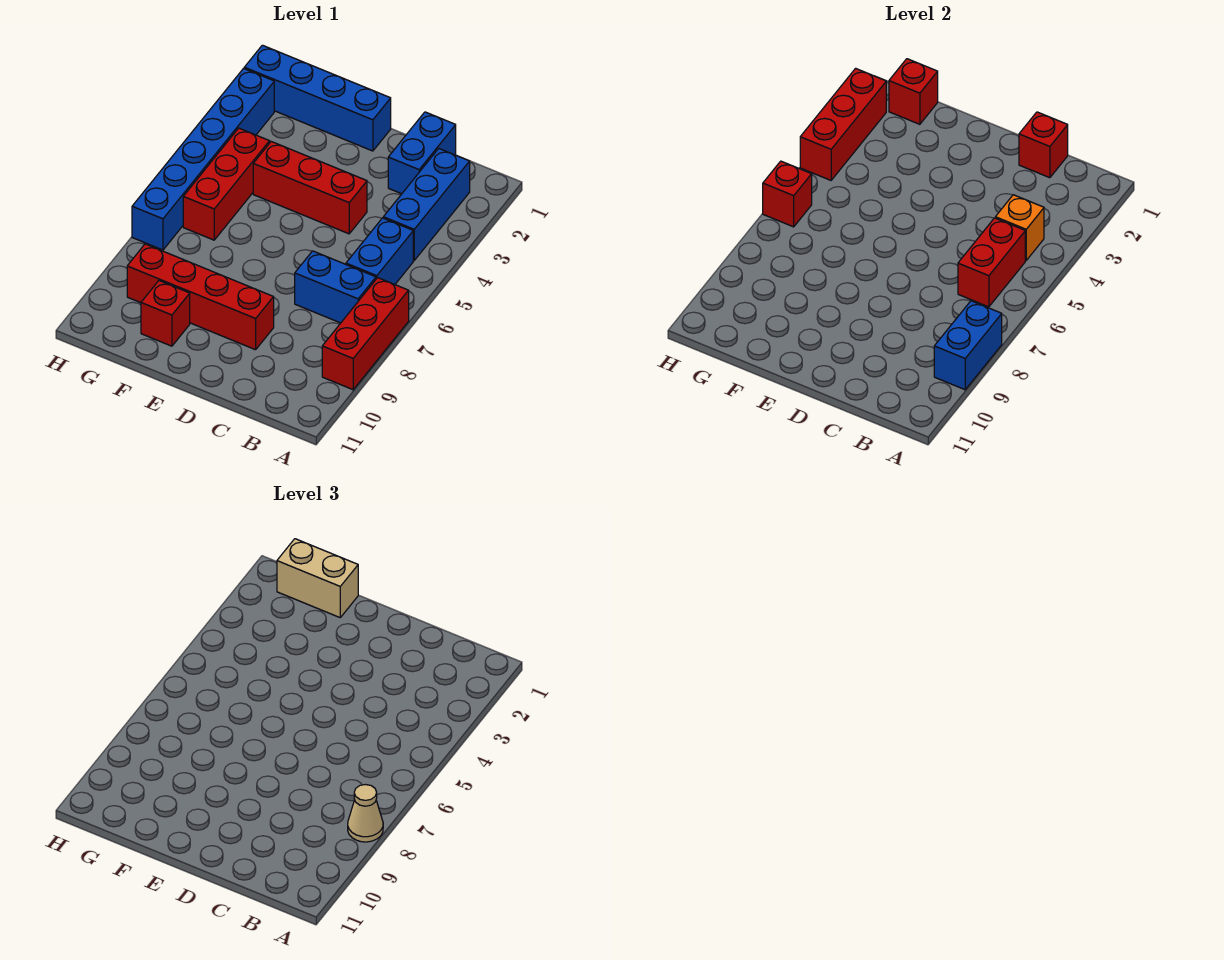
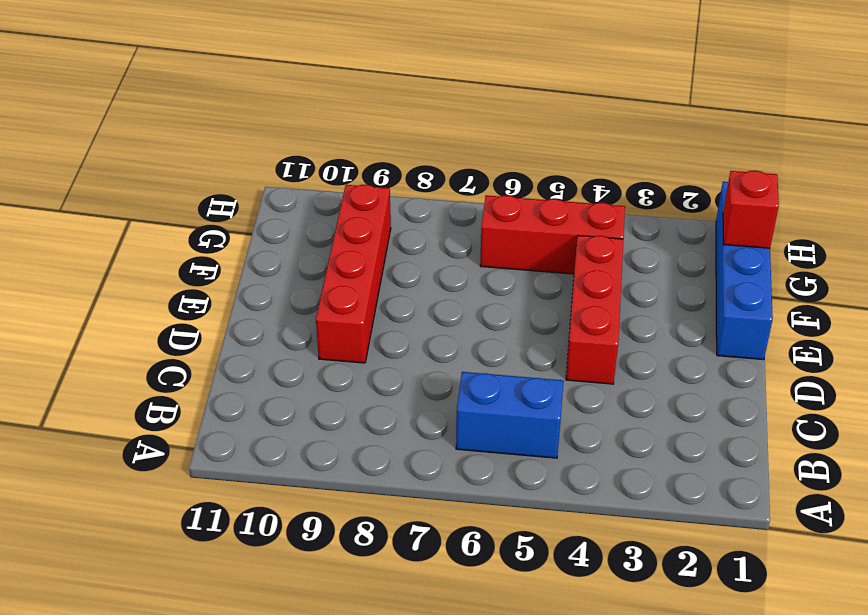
none -> red 1x3 brick [322,278,409,390]
none -> blue 1x3 brick [383,149,470,260]
none -> blue 1x2 brick [295,251,376,323]

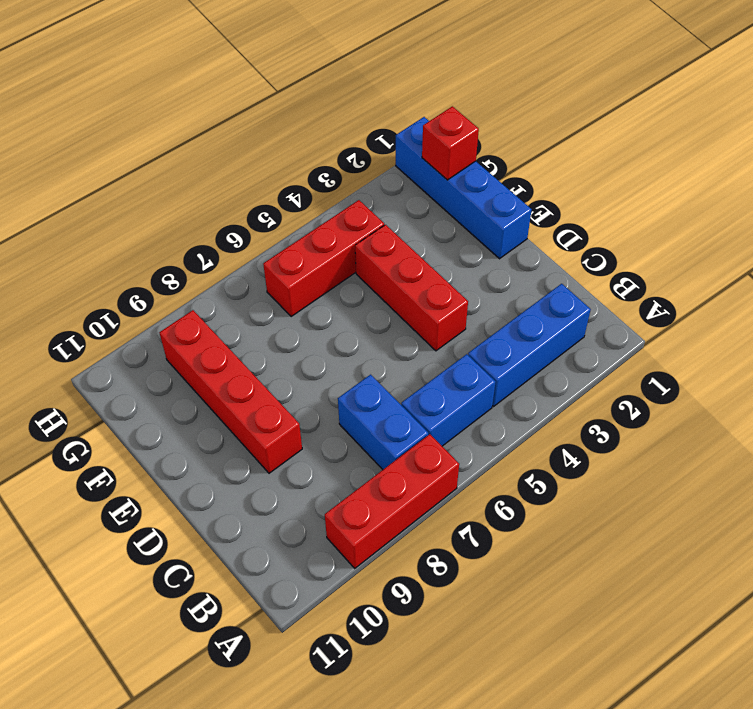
none -> blue 1x2 brick [388,112,456,194]
none -> red 1x1 brick [141,281,190,346]
none -> blue 1x6 brick [132,68,274,250]

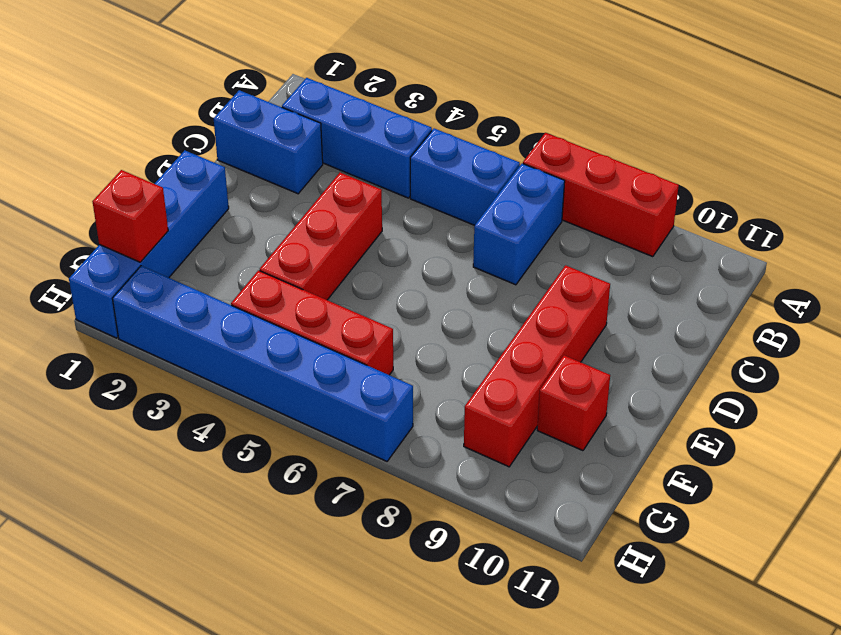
none -> blue 1x2 brick [934,301,1002,390]
none -> orange 1x1 brick [995,195,1044,260]
none -> red 1x2 brick [958,218,1025,307]

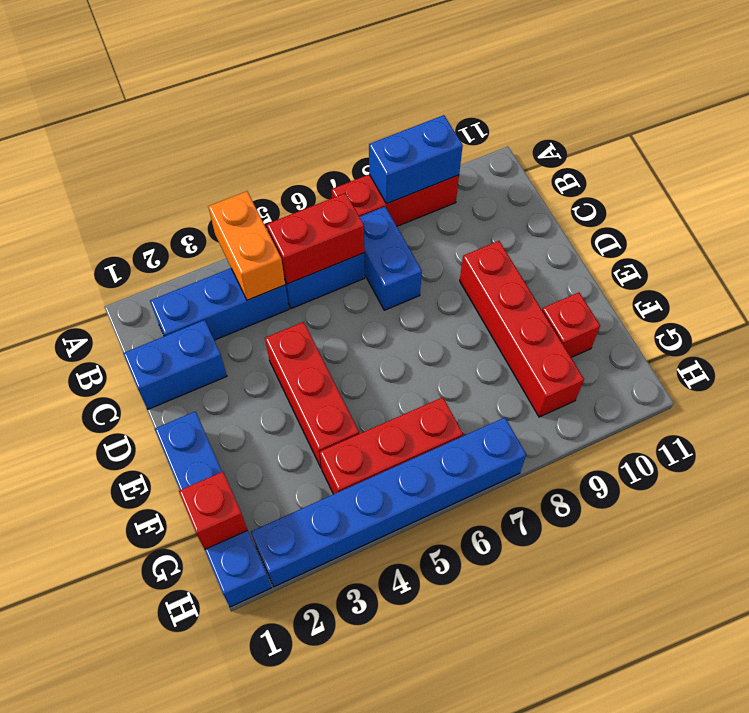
orange 1x2 brick [208,191,285,300] -> orange 1x1 brick [995,195,1044,260]
none -> red 1x1 brick [1019,112,1068,178]
none -> red 1x3 brick [800,68,886,180]
none -> red 1x1 brick [763,161,812,227]

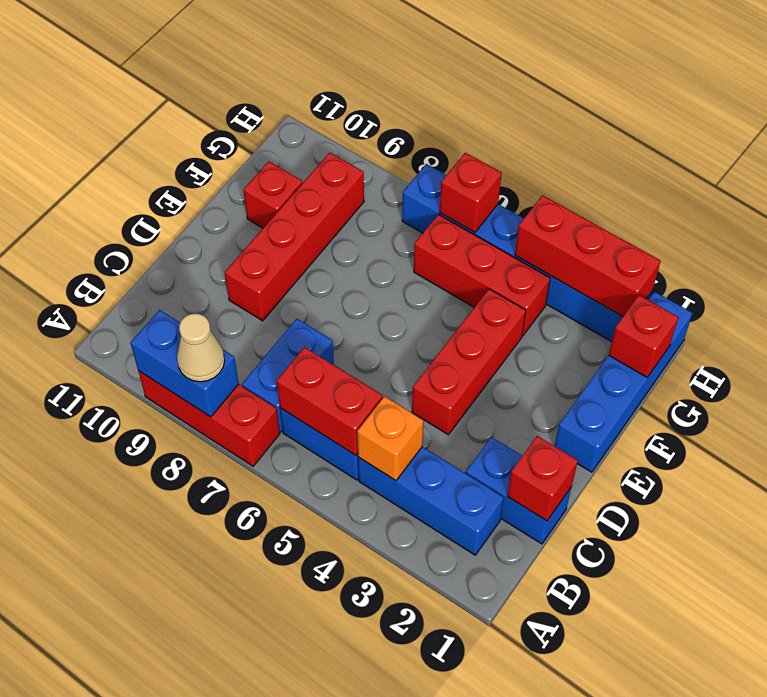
none -> tan 1x2 brick [277,539,358,617]

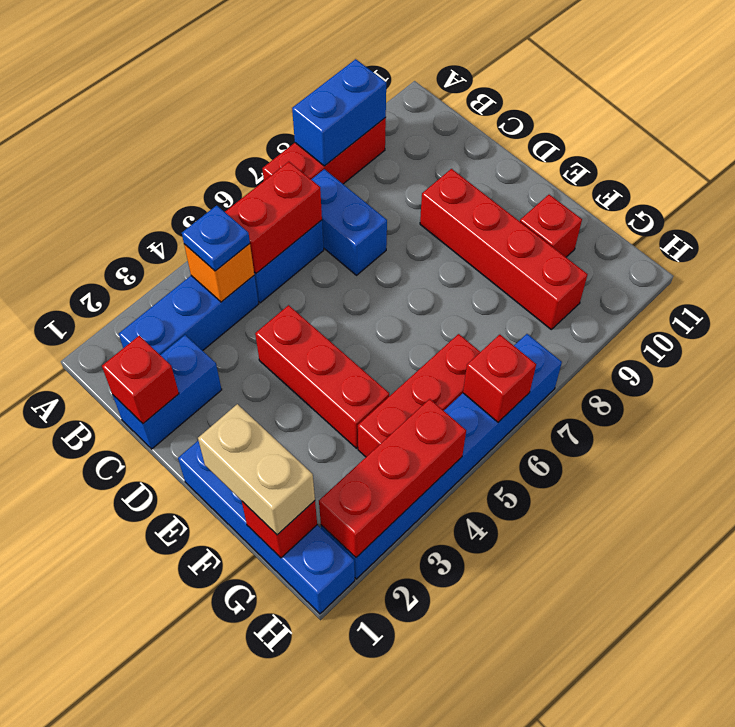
blue 1x1 plate [182,205,250,271] -> none
none -> tan 1x1 cone [348,785,383,842]

